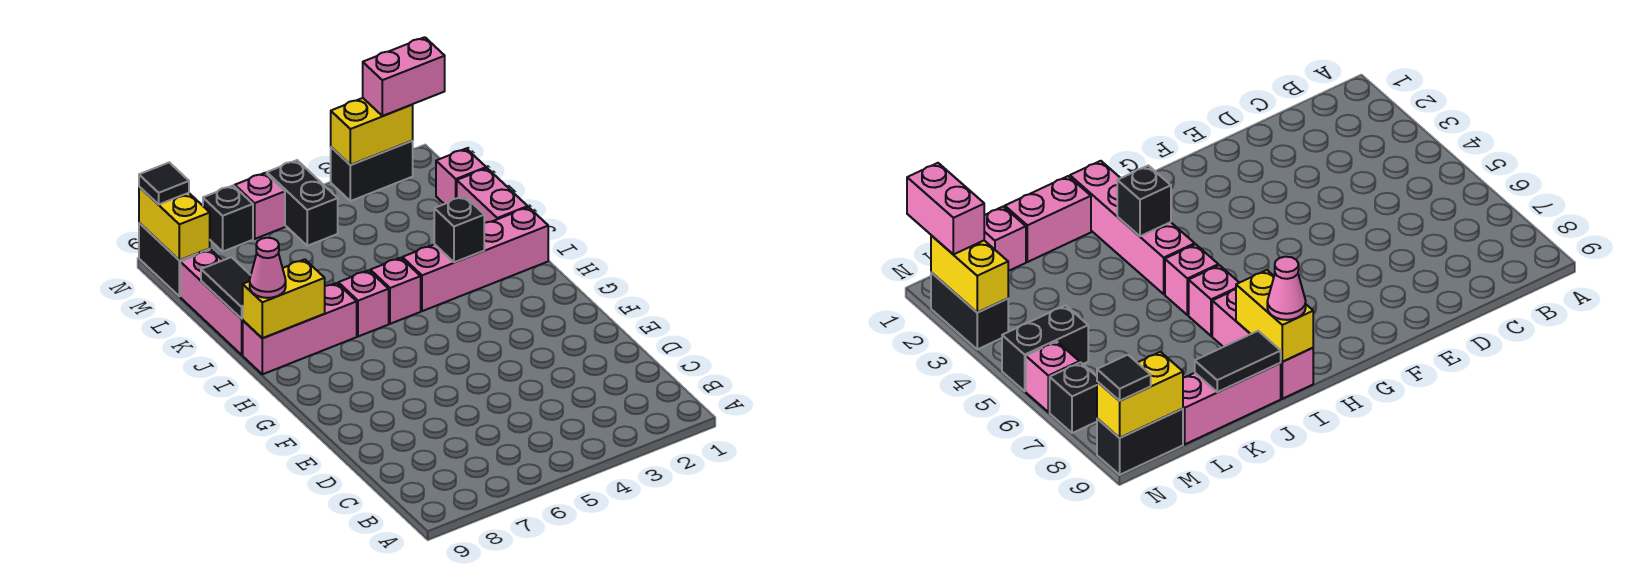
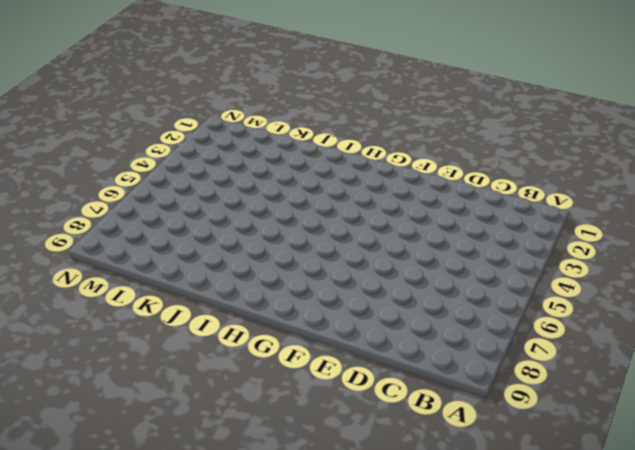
none -> pink 1x4 brick [402,207,548,311]
none -> pink 1x1 brick [370,258,421,324]
none -> pink 1x1 brick [338,270,389,337]

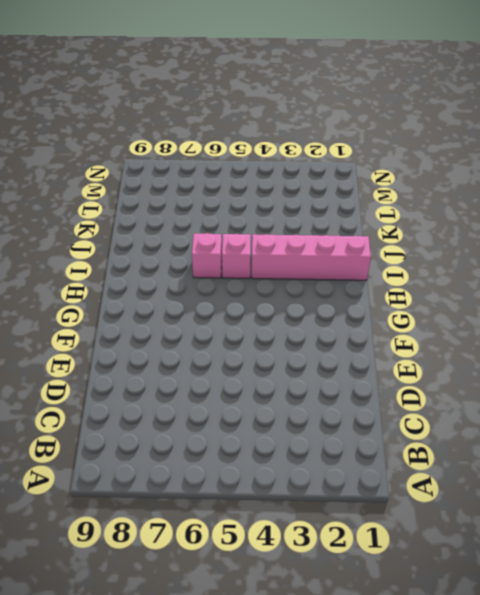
none -> pink 1x3 brick [243,283,357,374]
none -> pink 1x2 brick [457,168,528,223]
none -> pink 1x3 brick [180,250,243,355]

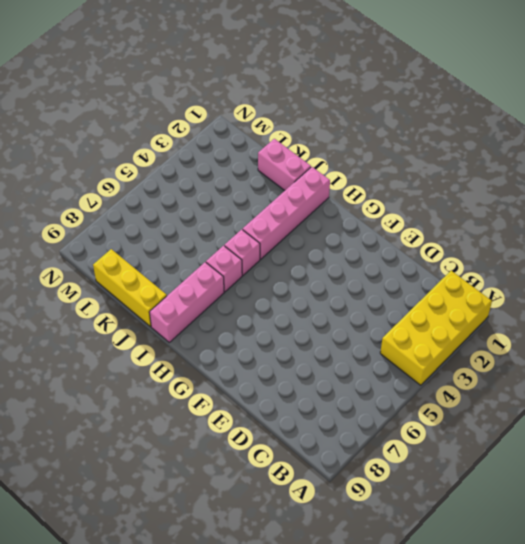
yellow 2x4 brick [380,271,492,385] -> none
yellow 1x3 brick [93,249,167,327] -> pink 1x3 brick [180,250,243,355]
none -> pink 1x1 brick [436,149,486,204]
none -> black 1x2 brick [267,160,338,246]
none -> black 1x2 brick [139,223,210,296]

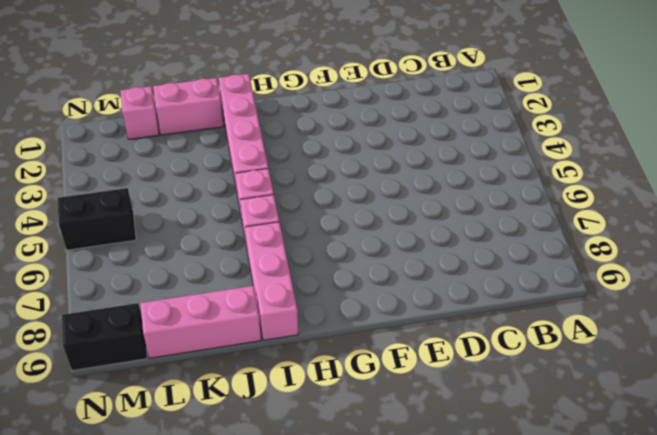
none -> black 1x2 brick [331,140,413,201]
none -> pink 1x1 brick [235,173,285,239]
none -> black 1x1 brick [203,186,253,251]

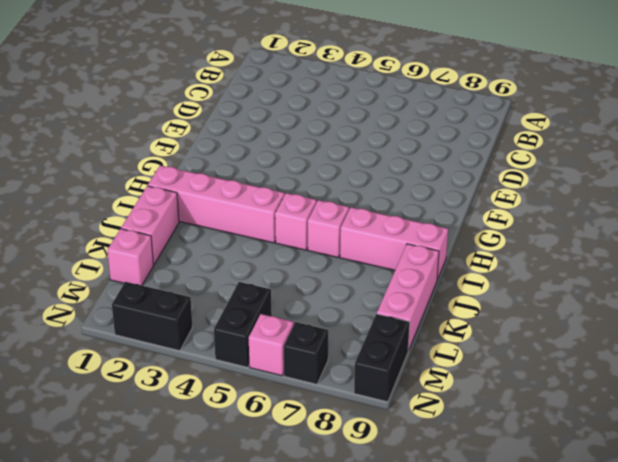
none -> black 1x1 brick [434,196,484,262]
none -> yellow 1x2 brick [243,259,325,338]
none -> black 1x2 tile [201,257,251,318]

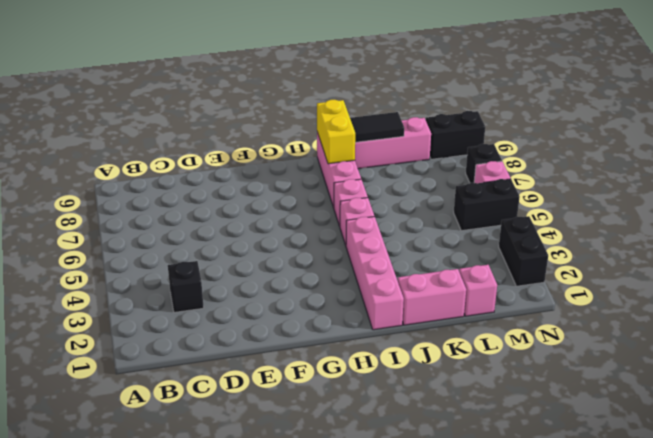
black 1x1 brick [168,261,204,312] -> black 1x1 brick moved to [434,196,484,262]
none -> yellow 1x2 brick [139,187,210,260]
none -> yellow 1x2 brick [331,98,413,165]
none -> pink 1x1 cone [250,238,286,298]

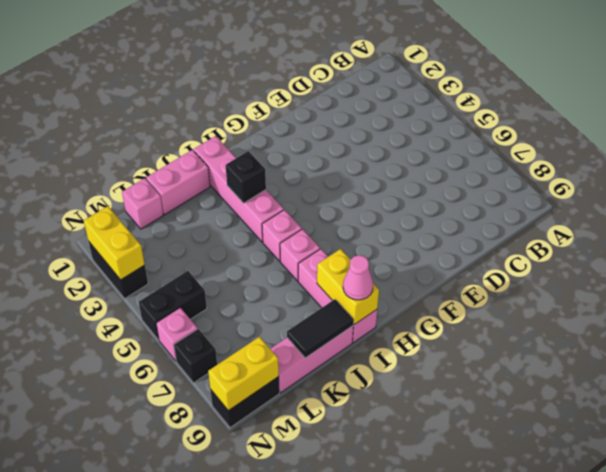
none -> pink 1x2 brick [363,37,445,116]
none -> black 1x1 tile [139,162,189,204]

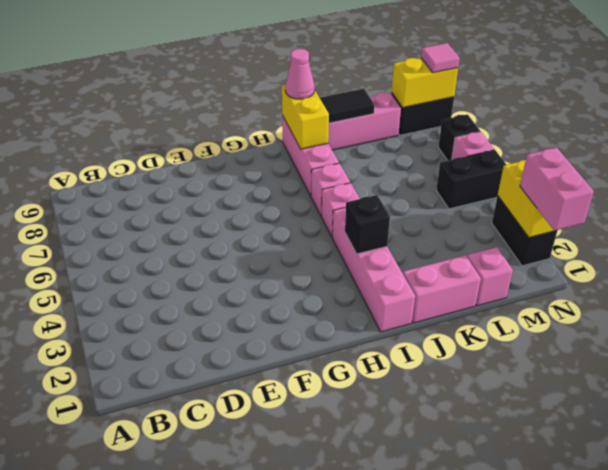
pink 1x1 tile [421,43,460,73] -> black 1x1 tile [139,162,189,204]

